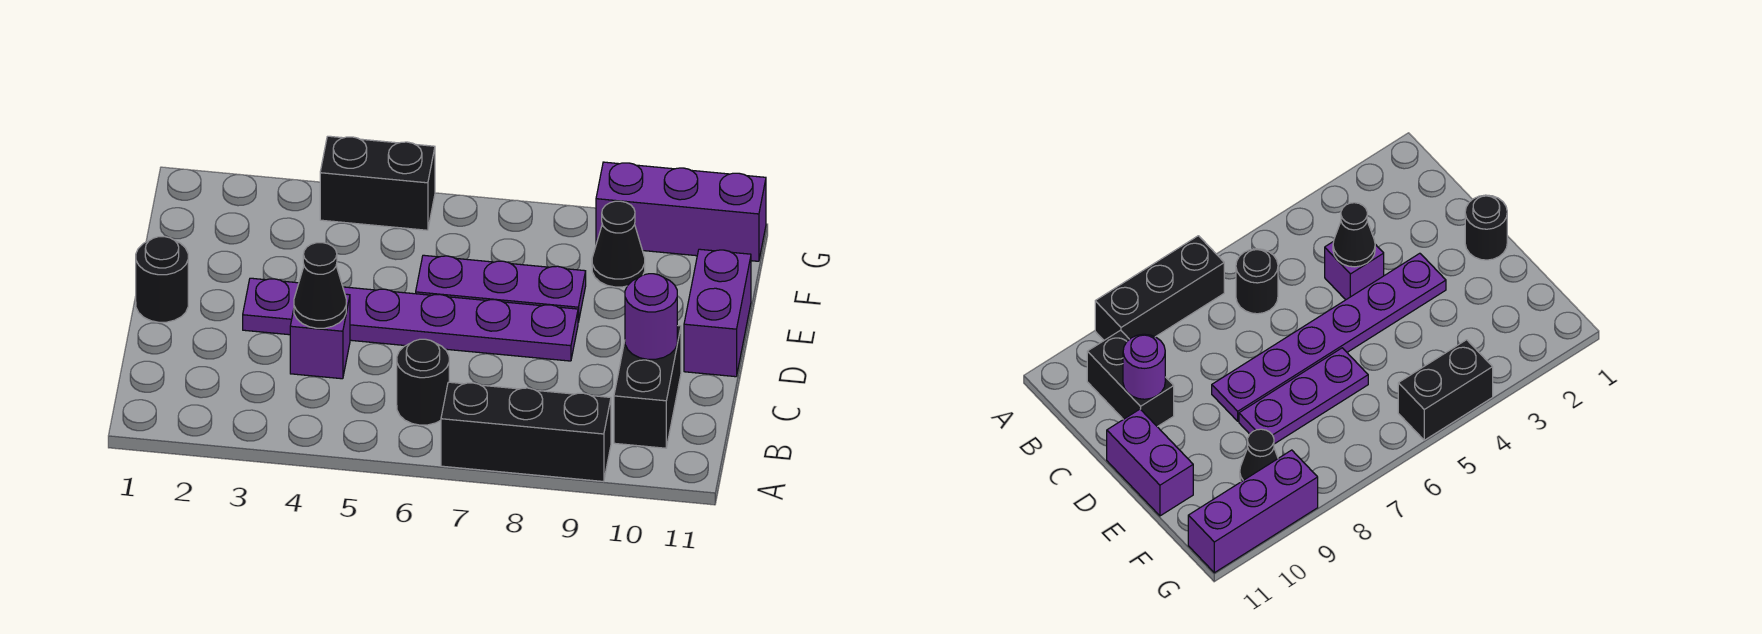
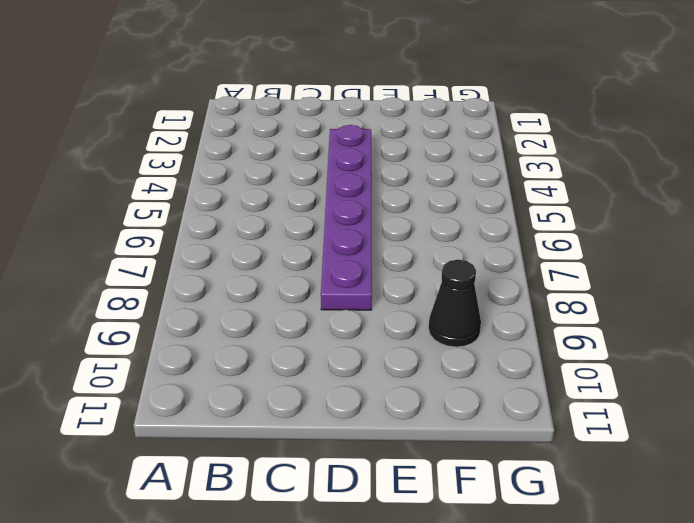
none -> black 1x3 brick [441,382,611,482]
none -> black 1x1 round brick [397,339,449,425]
none -> black 1x2 brick [614,326,681,448]

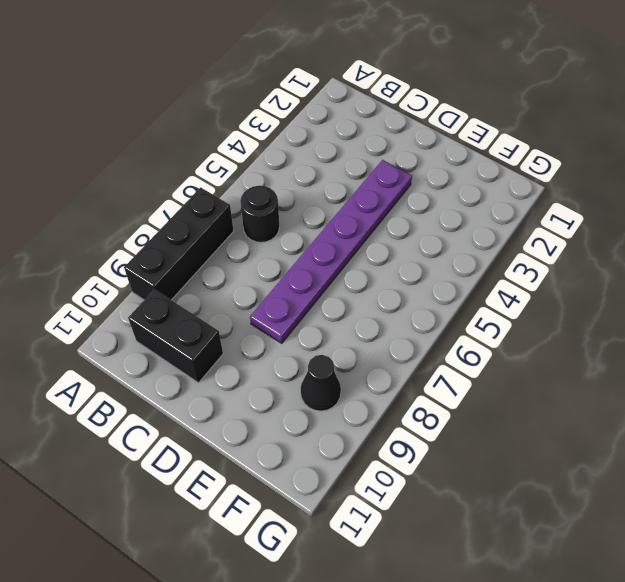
none -> purple 1x1 brick [290,294,350,379]
none -> black 1x1 round brick [136,237,188,322]
none -> purple 1x2 brick [684,249,751,377]

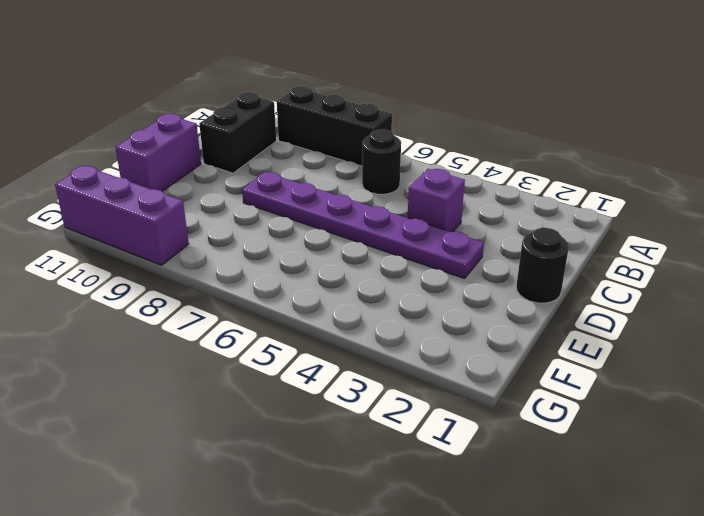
none -> purple 1x3 plate [416,255,586,322]
none -> black 1x1 cone [592,201,645,287]
none -> black 1x2 brick [320,136,435,230]

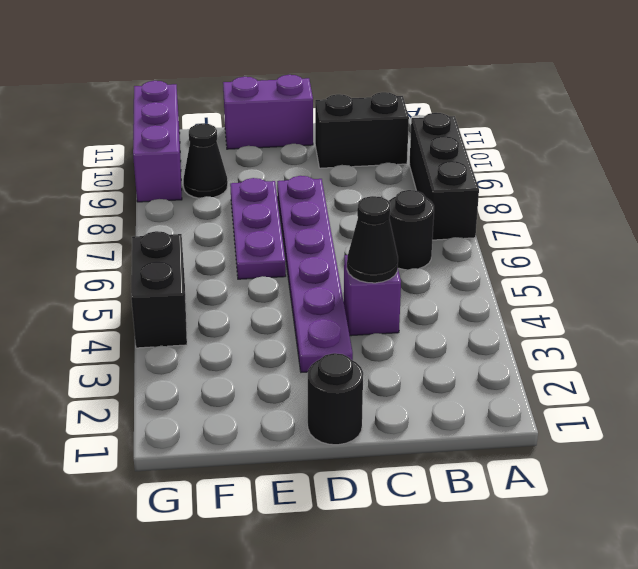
none -> purple 1x1 round brick [625,274,677,359]

